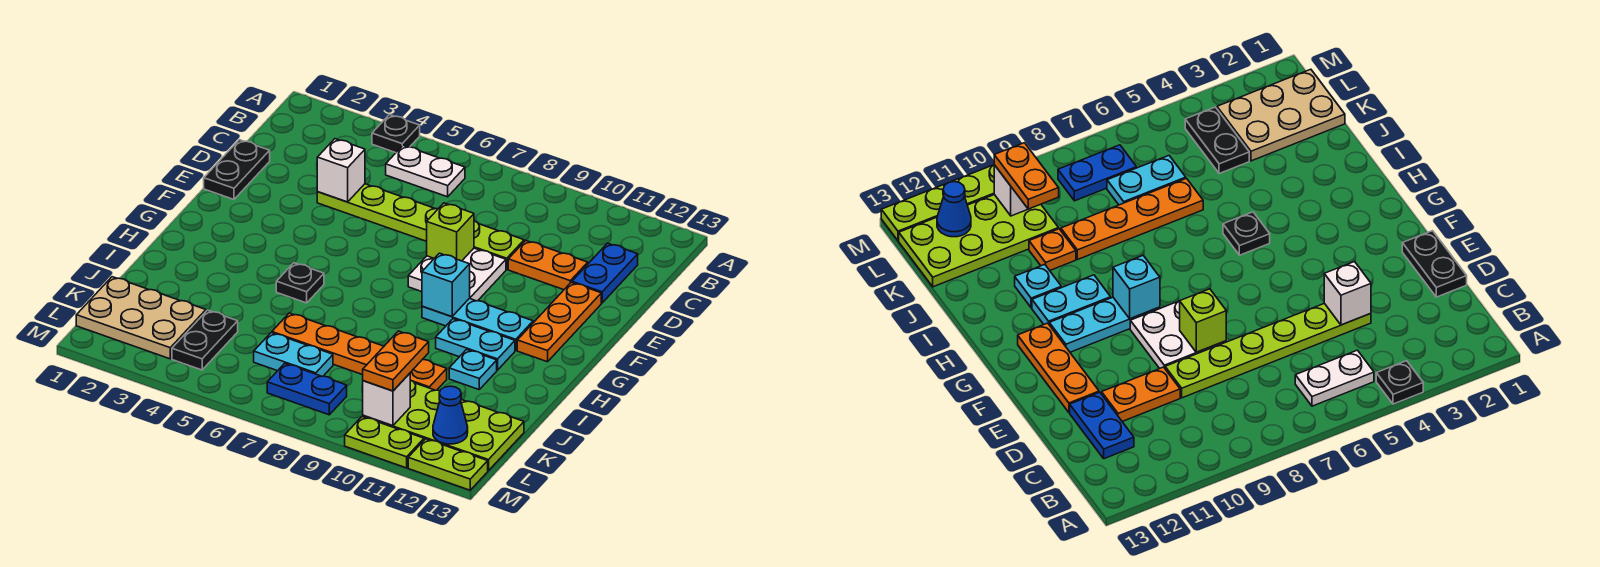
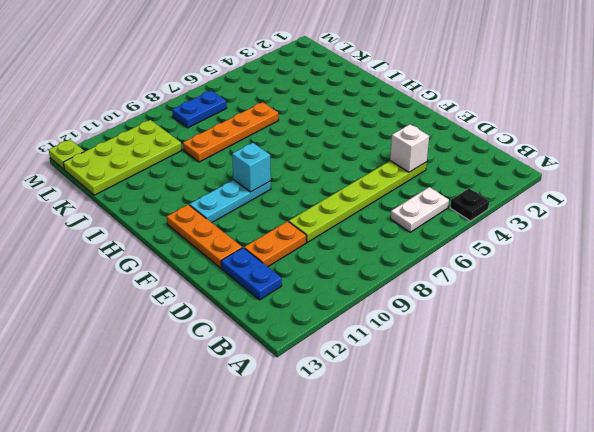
lime 1x1 plate [49,140,85,169] -> lime 1x2 plate [408,439,488,490]
none -> black 1x2 plate [204,140,270,199]
none -> white 2x2 plate [408,248,506,301]
none -> black 1x1 plate [276,263,324,303]

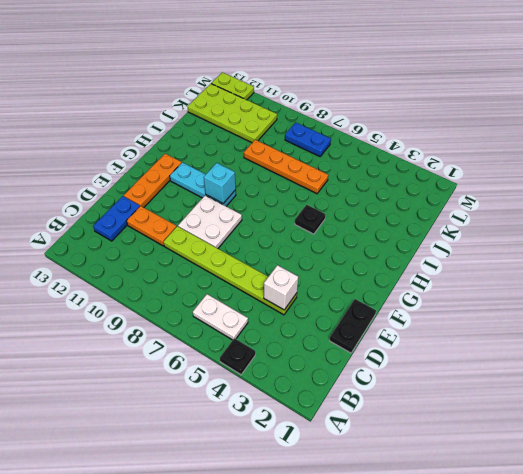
none -> cyan 1x2 plate [436,319,515,370]
none -> cyan 1x1 plate [449,349,497,389]
none -> orange 1x1 plate [410,359,447,390]

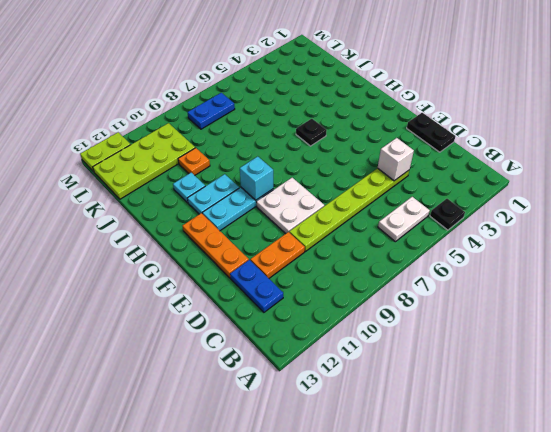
none -> orange 1x4 plate [272,313,384,375]
none -> tan 2x3 plate [76,277,206,359]
none -> black 1x2 plate [172,310,238,370]

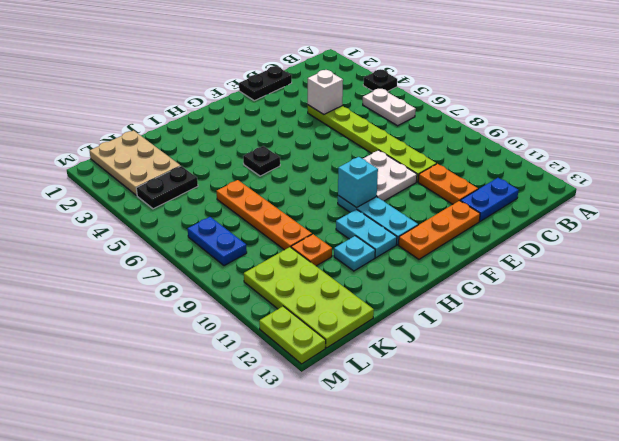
none -> cyan 1x2 plate [254,333,333,376]
none -> lime 1x2 plate [345,416,424,468]
none -> lime 1x1 brick [427,203,474,261]

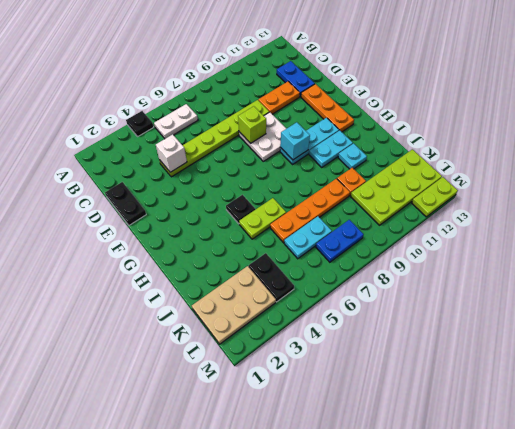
lime 1x2 plate [239,198,286,239] -> lime 1x2 plate moved to [345,416,424,468]
none -> white 1x1 brick [363,373,410,426]
none -> blue 1x1 cone [433,386,468,444]
none -> orange 1x2 plate [363,331,429,391]

